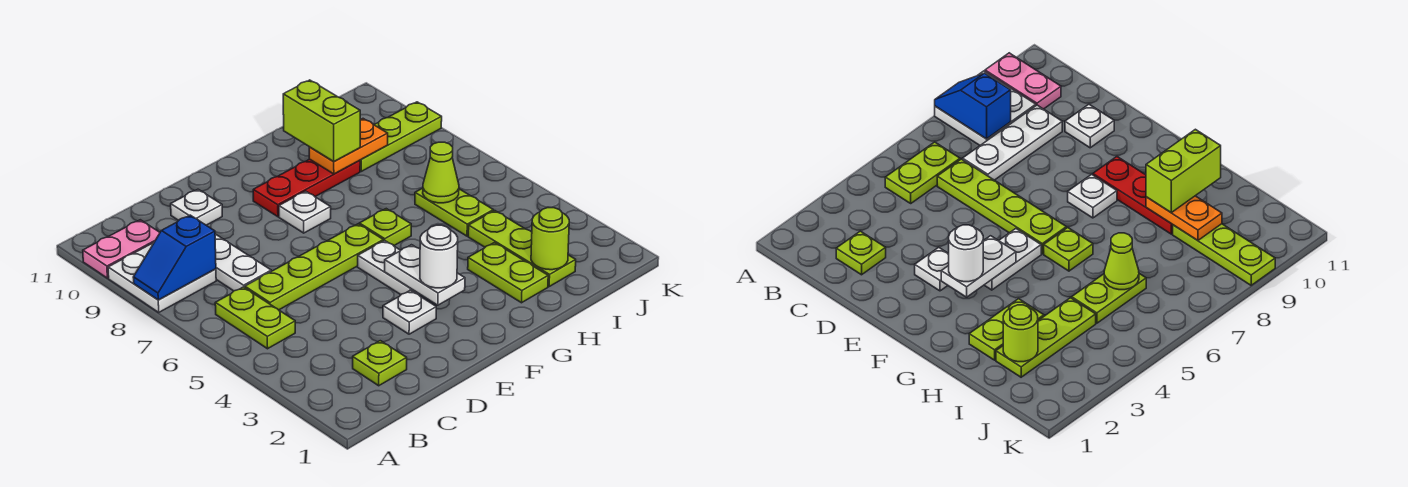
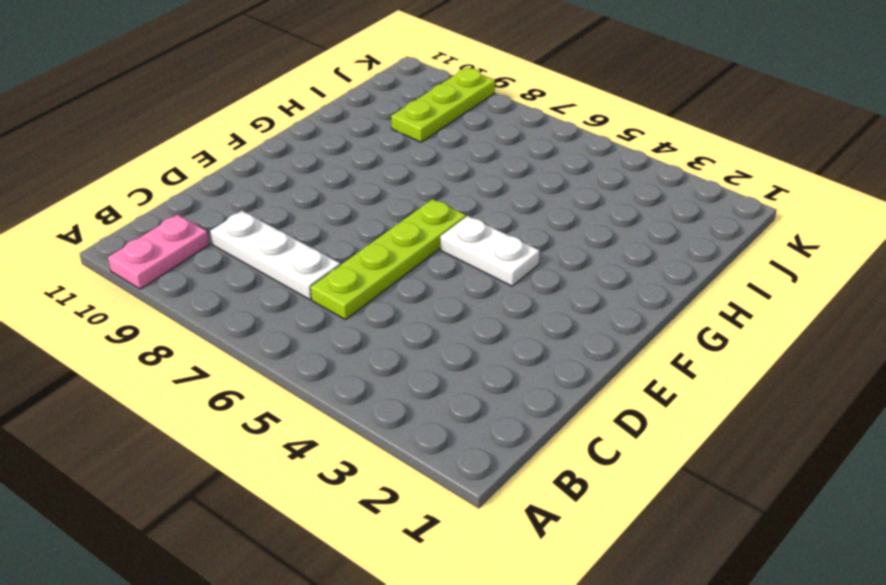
none -> white 2x2 plate [108,241,216,312]
none -> lime 1x2 plate [215,287,295,349]
none -> lime 1x1 plate [353,341,407,386]

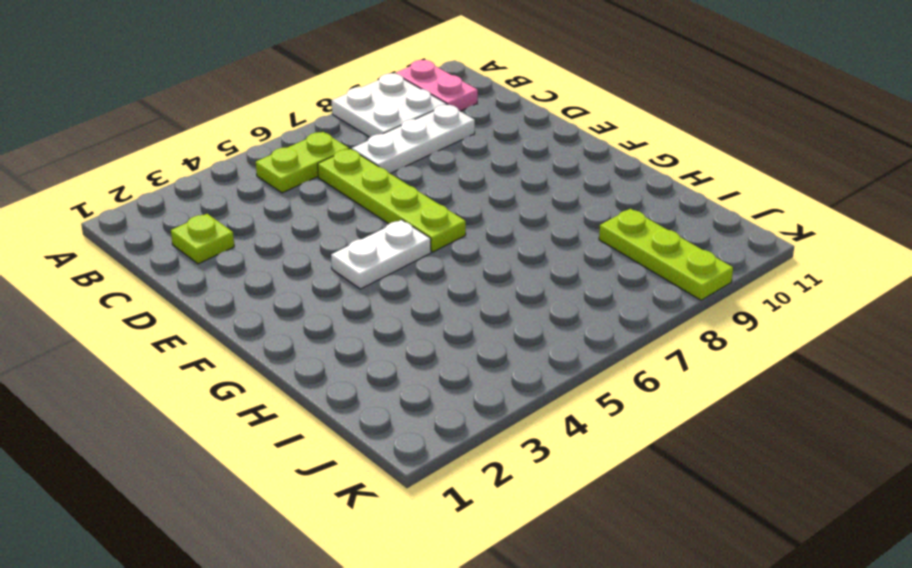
none -> white 1x1 plate [171,189,222,225]
none -> white 1x1 plate [383,290,436,334]
none -> white 1x1 plate [279,191,331,233]

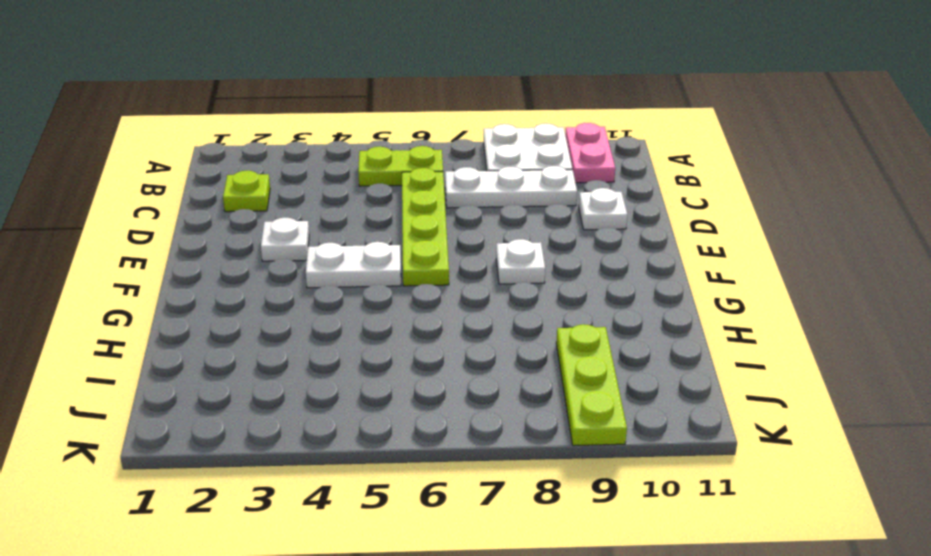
none -> red 1x3 plate [253,159,360,217]
none -> lime 1x1 plate [359,209,411,246]
none -> lime 1x2 plate [468,243,548,303]

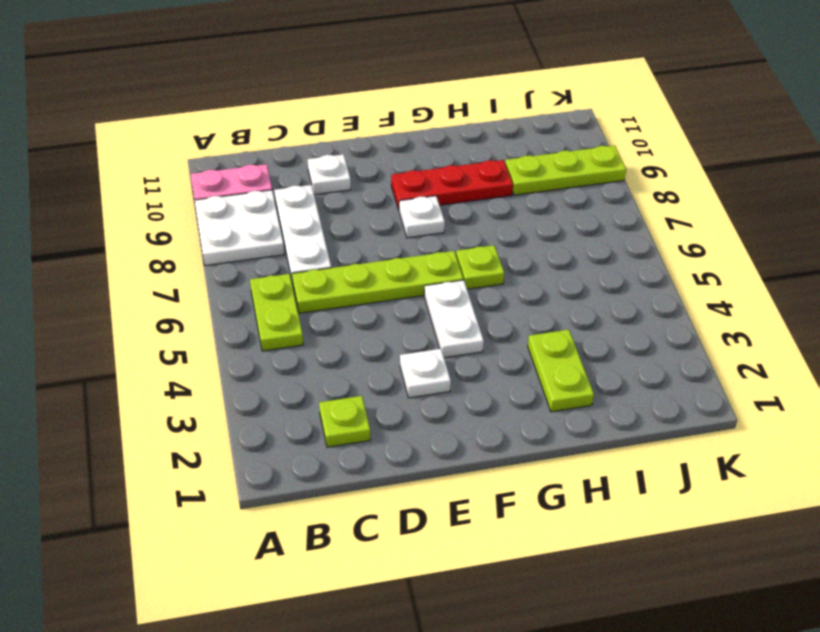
none -> lime 1x3 plate [468,211,576,286]
none -> lime 1x2 plate [415,188,493,236]
none -> blue 1x2 slope [133,215,216,300]

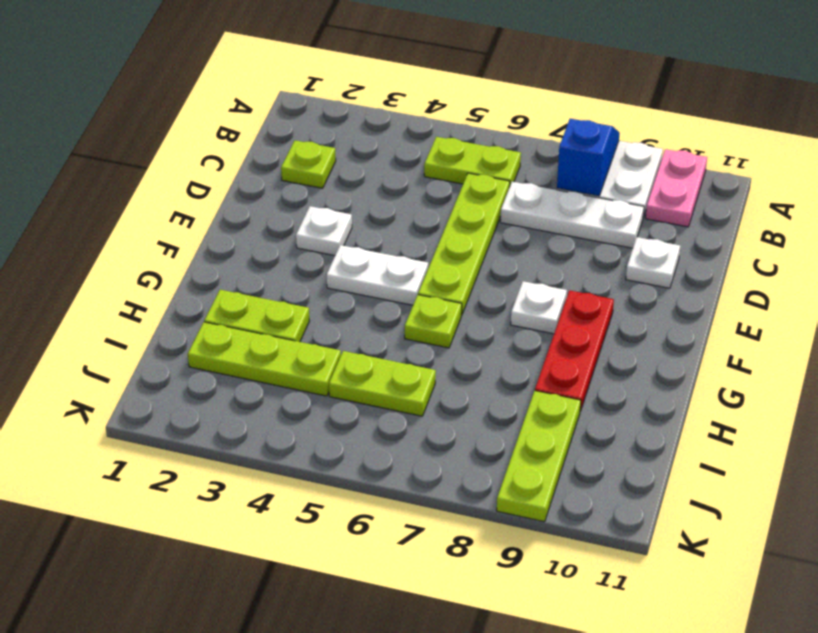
none -> white 1x2 plate [385,245,465,305]
none -> orange 1x2 plate [309,119,388,174]
none -> lime 1x1 round brick [531,208,569,270]

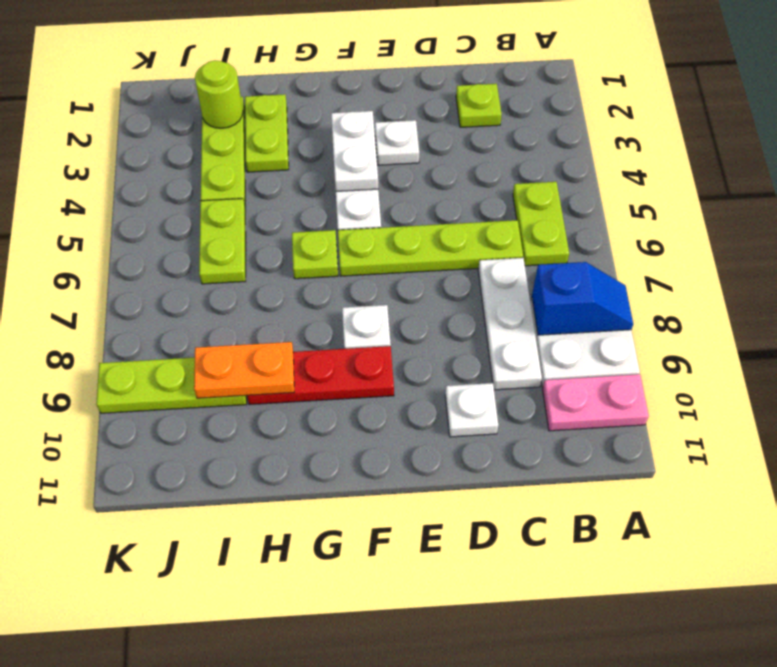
none -> lime 1x1 cone [423,142,459,203]
none -> white 1x1 round brick [420,225,458,288]
none -> lime 1x2 brick [283,80,360,162]

